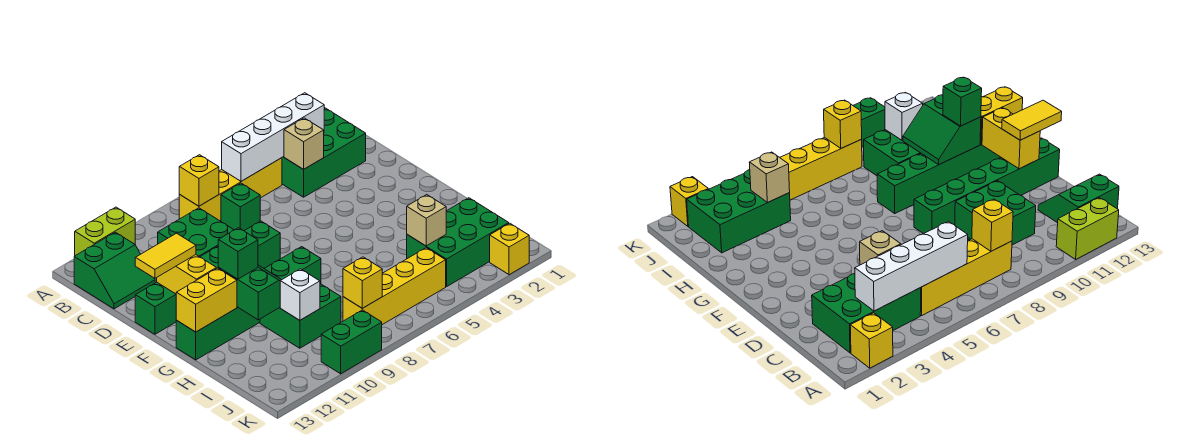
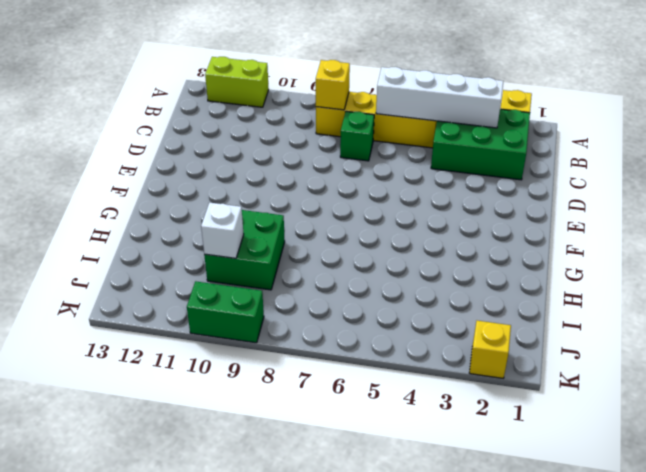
none -> green 2x2 slope [74,232,155,309]
none -> green 2x2 brick [158,208,234,257]
none -> green 1x6 brick [135,221,280,334]

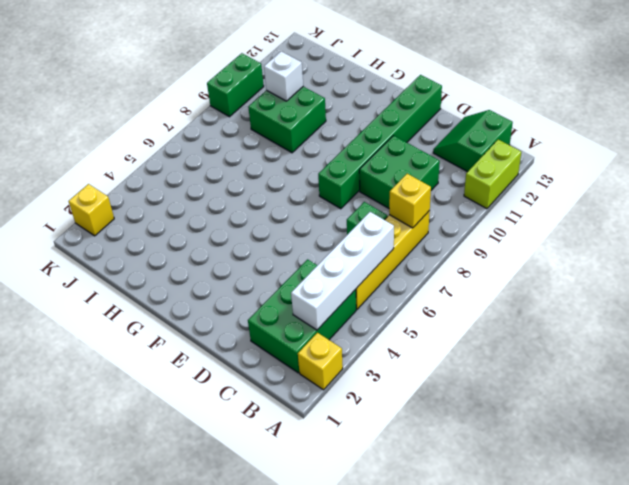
none -> green 1x6 brick [176,247,321,360]
none -> green 2x3 brick [407,198,509,287]
none -> yellow 1x4 brick [343,248,446,325]

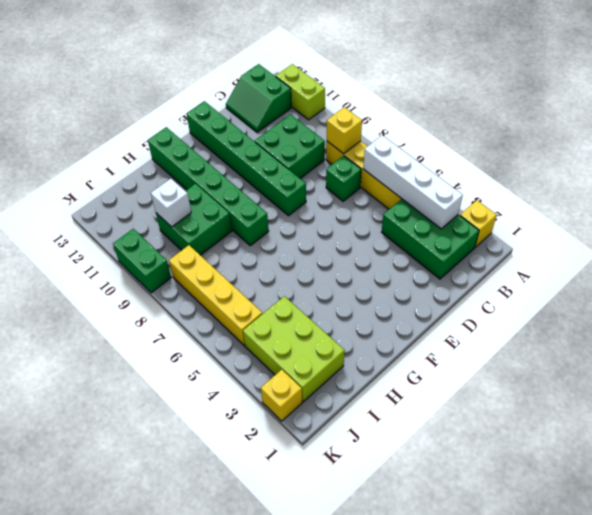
lime 2x3 brick [243,296,345,402] -> green 2x3 brick [407,198,509,287]
none -> tan 1x1 brick [284,118,324,169]
none -> yellow 1x2 brick [157,255,216,294]
none -> green 2x2 slope [218,265,281,320]

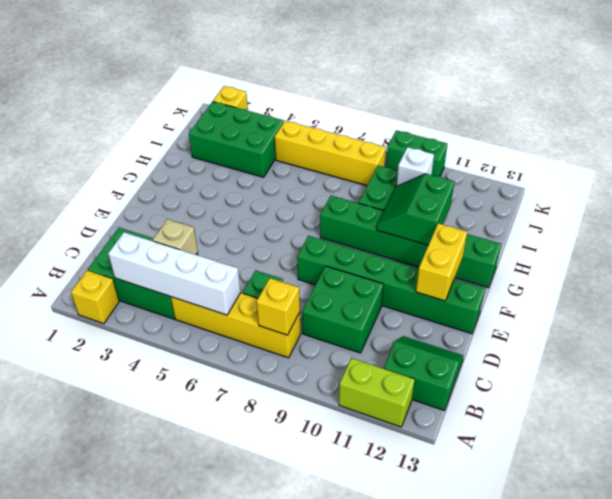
none -> yellow 1x2 brick [176,268,237,332]
none -> tan 1x1 brick [407,195,446,246]
none -> yellow 1x1 brick [343,257,382,308]

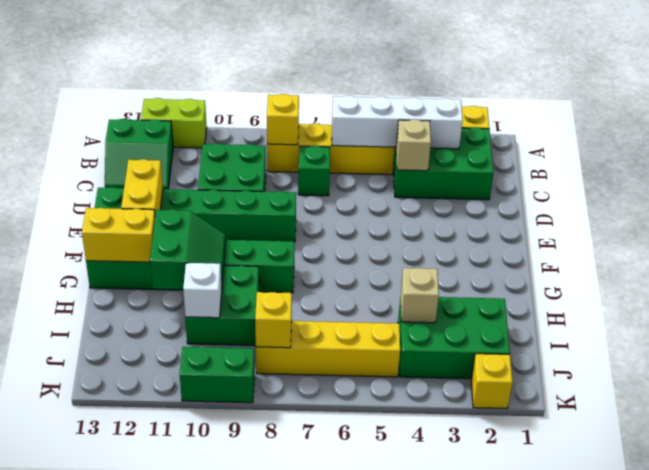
none -> yellow 1x2 tile [135,233,196,278]
none -> green 1x1 brick [218,228,258,279]

